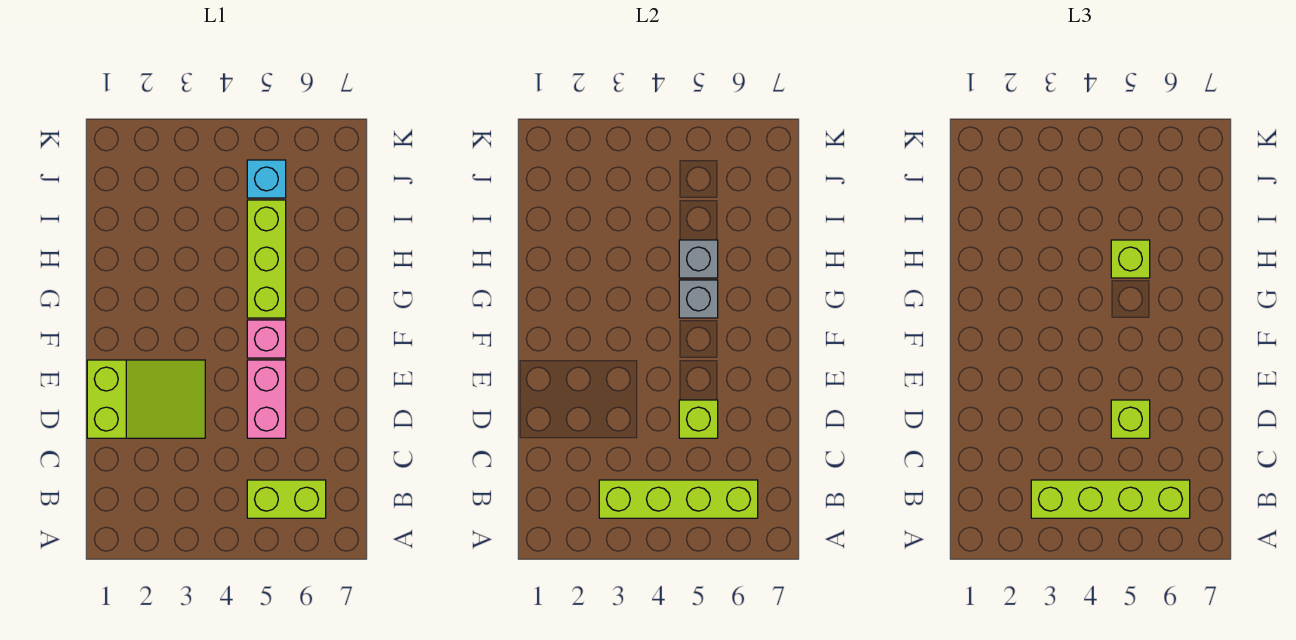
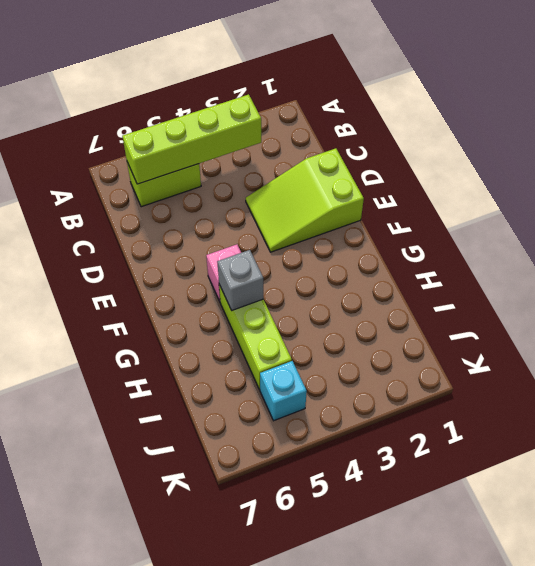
none -> pink 1x2 brick [247,360,286,438]
none -> lime 1x1 brick [679,400,718,438]
none -> grey 1x1 brick [679,240,718,278]

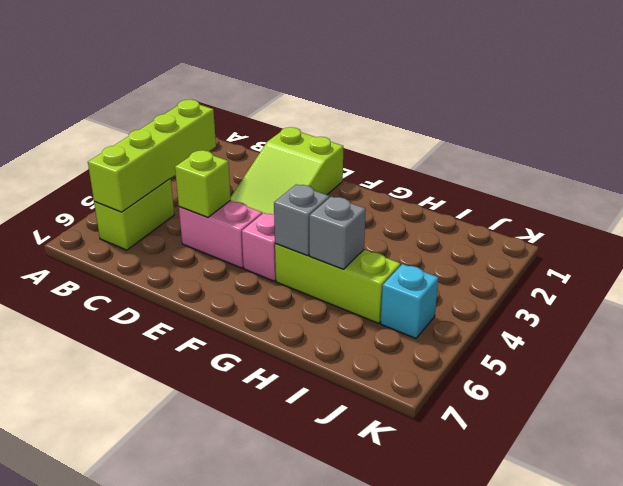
none -> lime 1x4 brick [1031,480,1190,518]
none -> lime 1x1 brick [1111,400,1150,438]
none -> lime 1x1 brick [1111,240,1150,278]

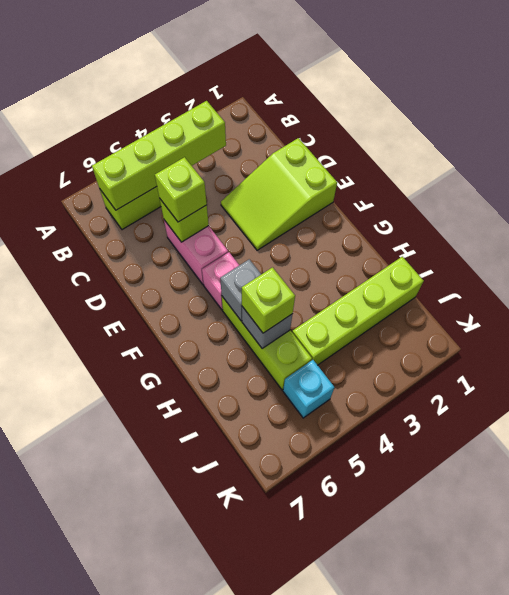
lime 1x4 brick [292,257,424,365] -> lime 1x4 brick moved to [1031,480,1190,518]

